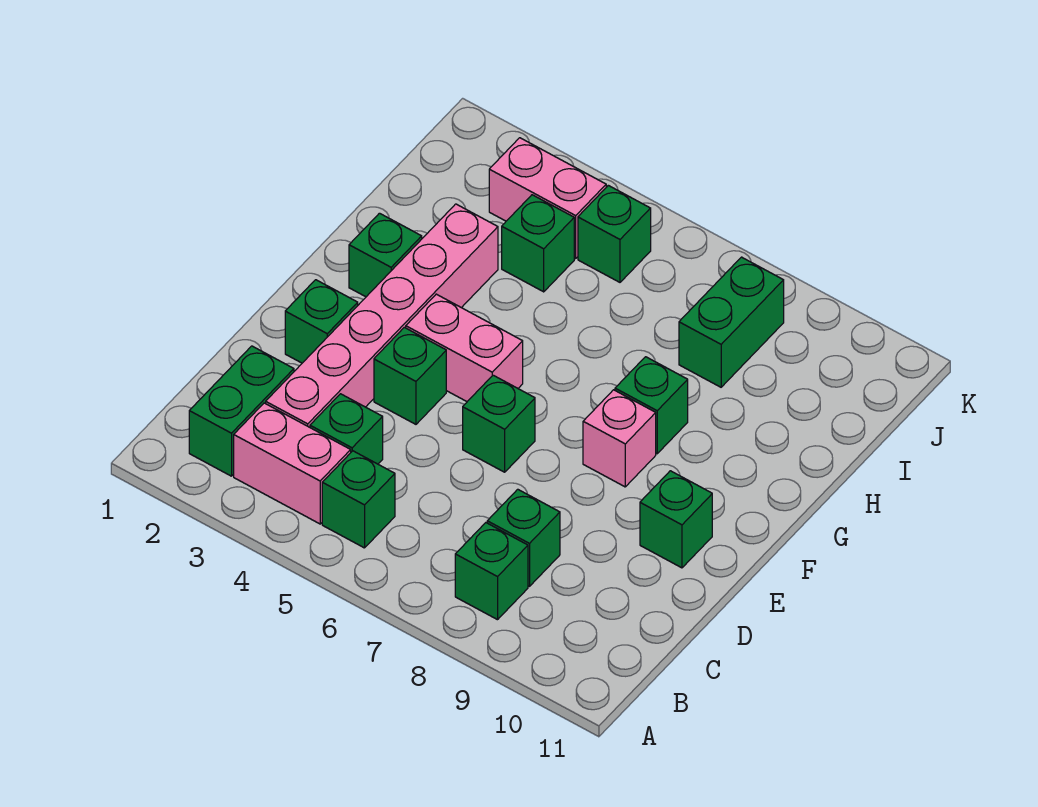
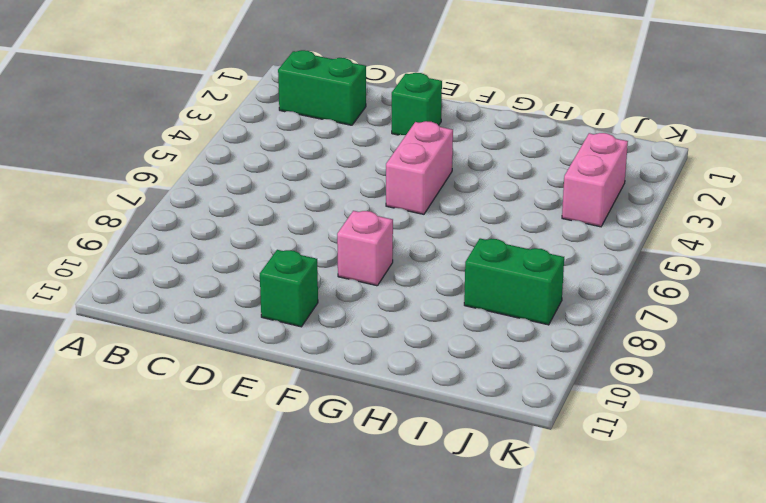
none -> pink 1x2 brick [234,403,351,524]
none -> green 1x1 brick [322,451,395,548]
none -> green 1x1 brick [455,523,528,620]

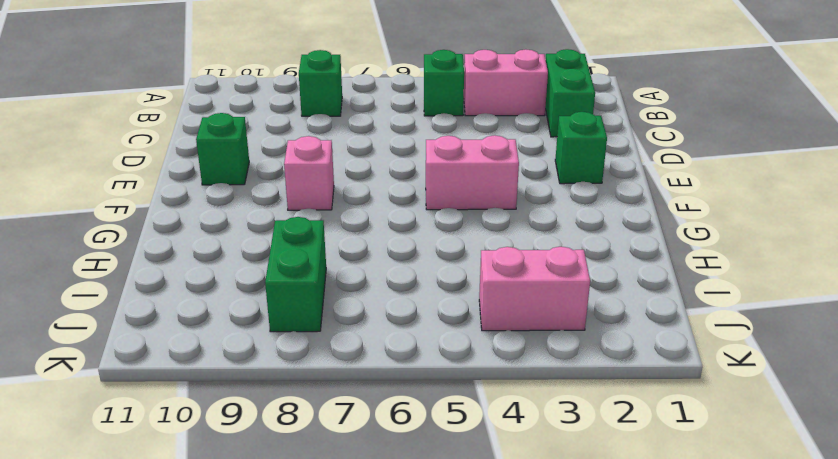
none -> pink 1x6 brick [266,204,498,427]
none -> green 1x1 brick [310,394,383,464]
none -> green 1x1 brick [487,489,560,586]

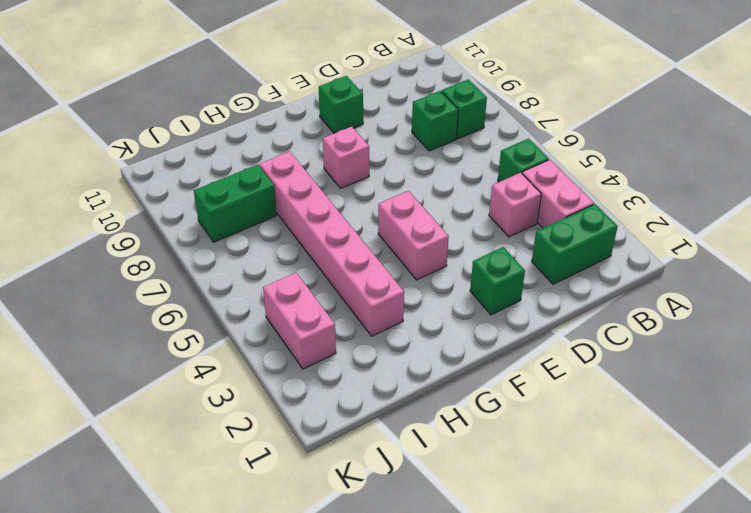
pink 1x1 brick [489,173,541,237] -> green 1x1 brick [310,394,383,464]
pink 1x6 brick [260,152,404,336] -> pink 1x6 brick turned to [266,204,498,427]
none -> green 1x1 brick [374,327,446,424]
none -> green 1x1 brick [463,375,535,472]
none -> green 1x1 brick [349,213,422,297]

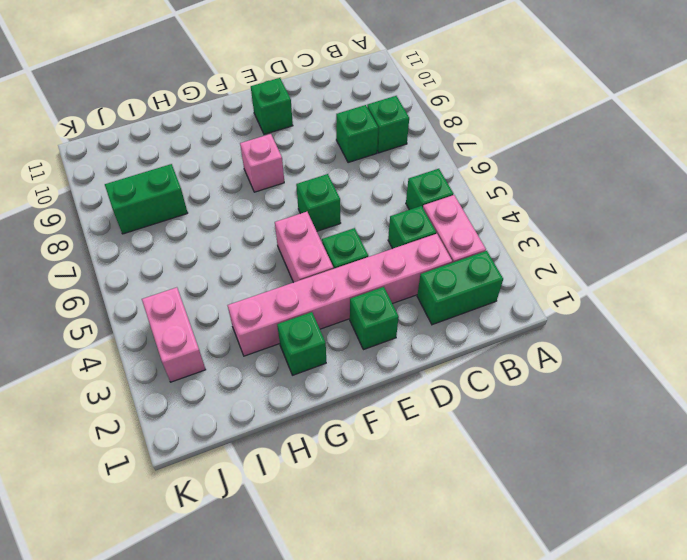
none -> green 1x1 brick [615,357,688,454]
none -> green 1x1 brick [502,195,574,292]
none -> green 1x1 brick [578,185,651,282]

